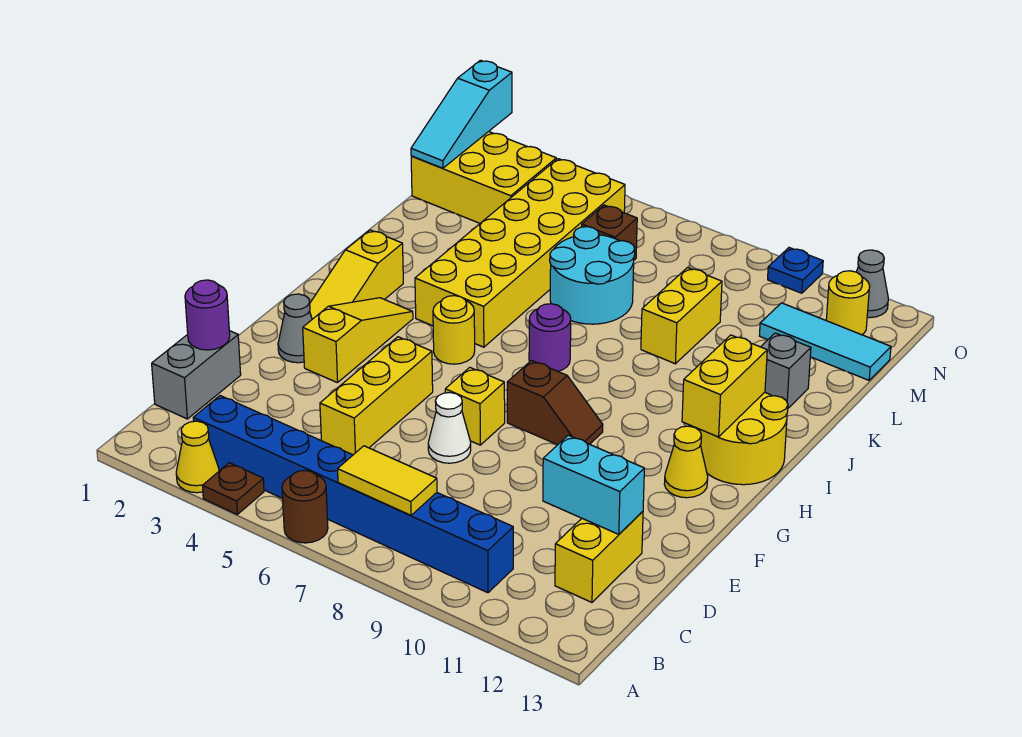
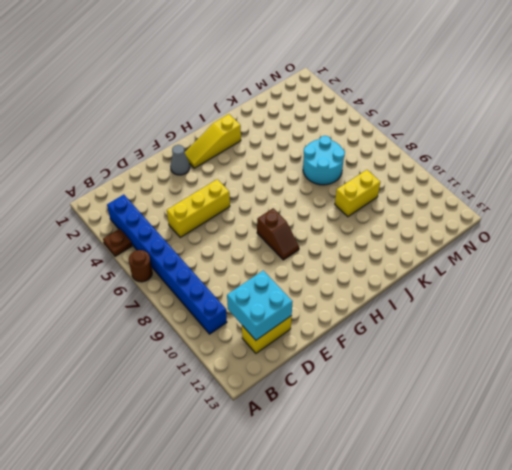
cyan 2x2 brick [227,271,293,340] -> cyan 1x2 brick [543,435,644,534]
none -> yellow 1x1 cone [176,421,219,493]
none -> grey 1x2 brick [152,331,241,419]
none -> white 1x1 cone [428,393,471,463]
none -> yellow 1x3 slope [303,298,413,383]

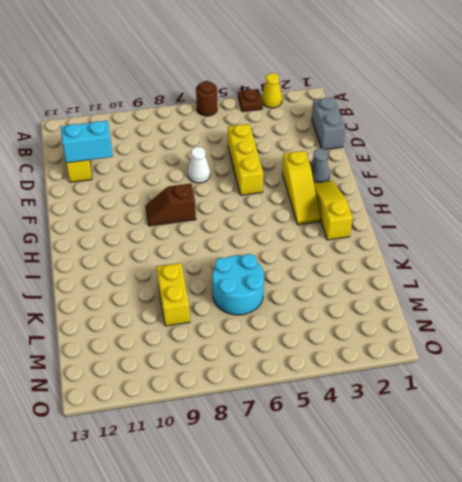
none -> blue 1x8 brick [193,396,513,593]
none -> yellow 1x1 brick [445,368,505,445]
none -> yellow 1x1 cone [664,426,708,498]
none -> yellow 1x1 round brick [433,296,475,364]

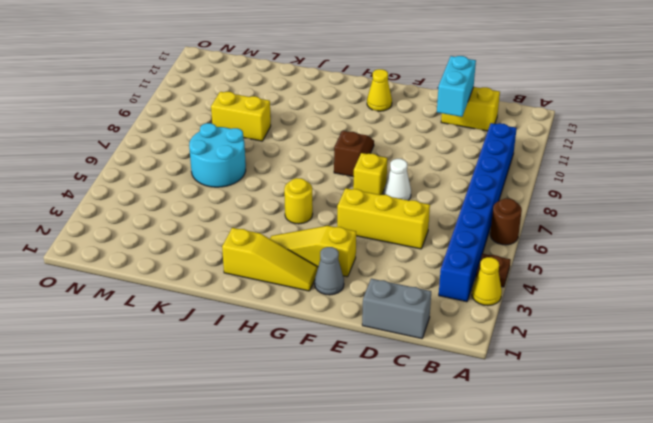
none -> yellow 2x2 round brick [698,392,788,485]
none -> yellow 2x6 brick [415,159,625,347]
none -> purple 1x1 round brick [529,304,571,371]
none -> grey 1x1 brick [761,333,811,408]

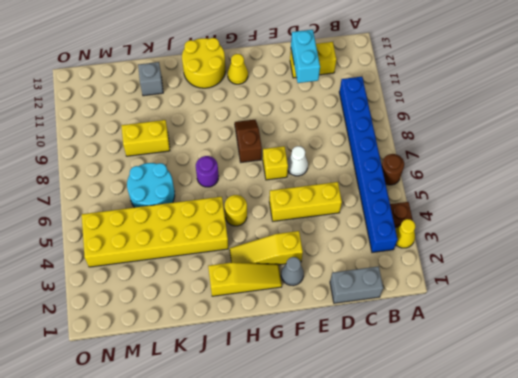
none -> yellow 2x3 brick [411,132,556,223]
none -> brown 1x1 brick [582,205,637,260]
none -> cyan 1x3 tile [759,303,891,380]
none -> yellow 1x1 round brick [826,271,870,335]

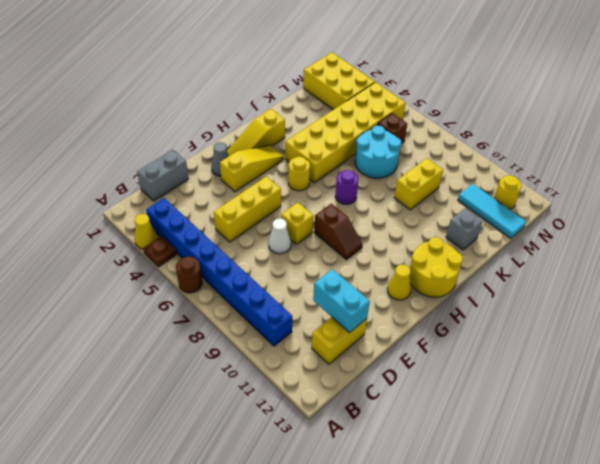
none -> blue 1x1 plate [768,248,823,293]
none -> grey 1x1 cone [857,250,888,318]
none -> yellow 1x2 tile [338,446,437,515]
none -> purple 1x1 round brick [185,280,230,350]

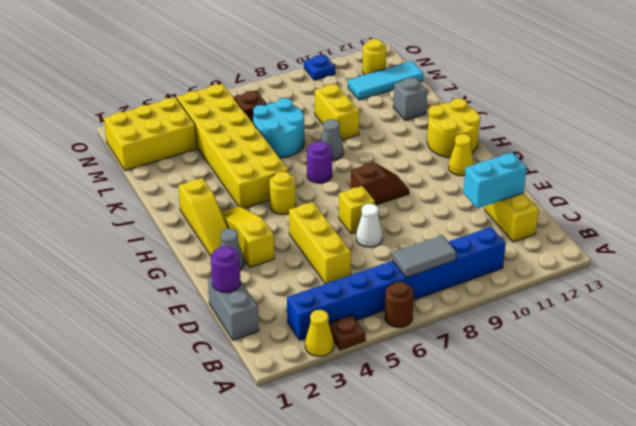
grey 1x2 tile [392,235,456,278] -> yellow 1x2 tile [338,446,437,515]
grey 1x1 cone [321,119,344,161] -> grey 1x1 cone moved to [857,250,888,318]
none -> yellow 1x2 brick [682,335,767,437]
none -> cyan 1x3 slope [411,60,512,168]

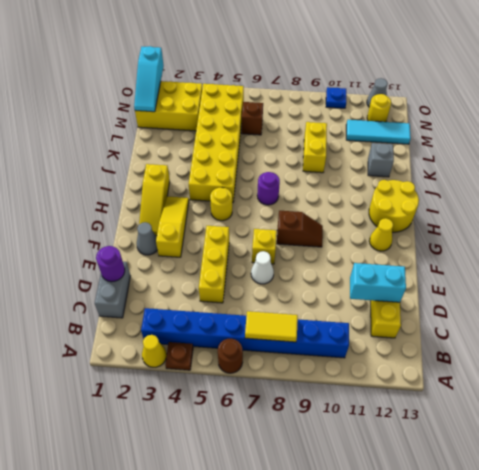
none -> cyan 2x2 round brick [550,227,635,324]
none -> yellow 1x2 brick [682,335,767,437]

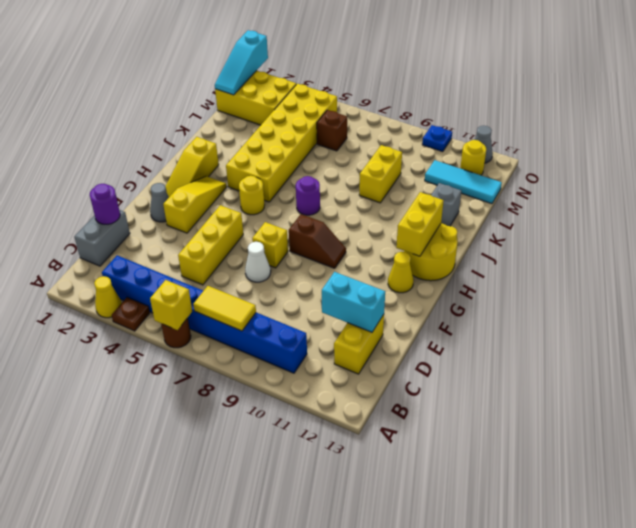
yellow 1x1 brick [150,280,192,330] -> none
none -> cyan 2x2 round brick [550,227,635,324]

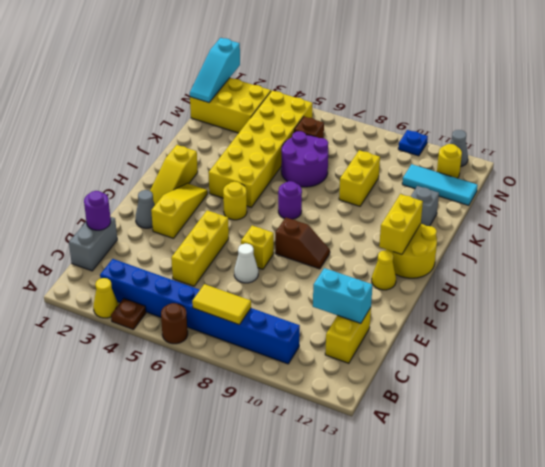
purple 2x2 round brick [281,131,328,187] -> cyan 2x2 round brick [550,227,635,324]

